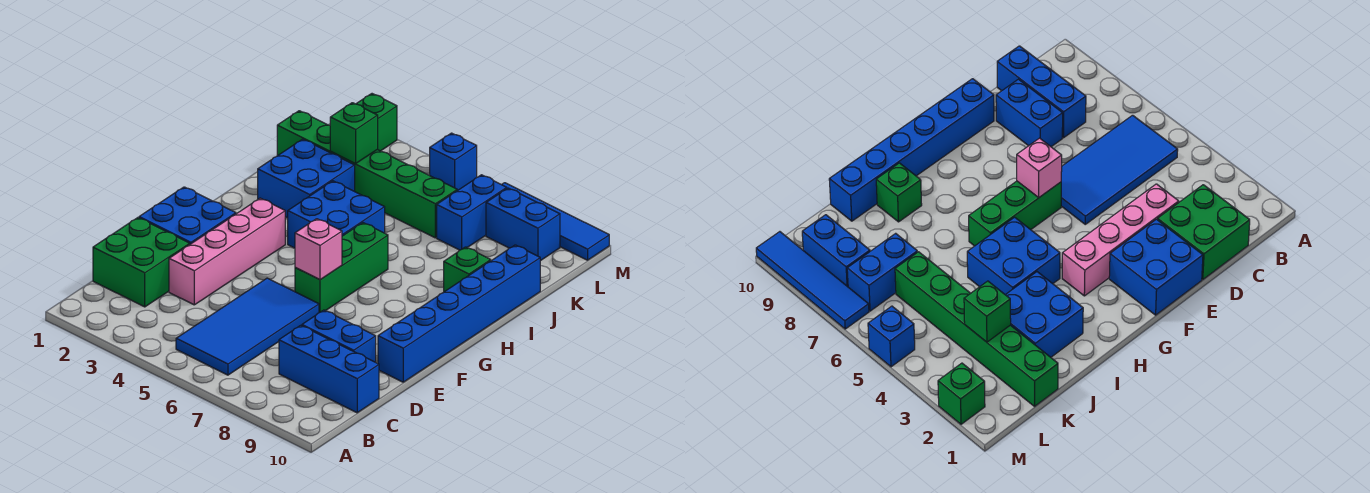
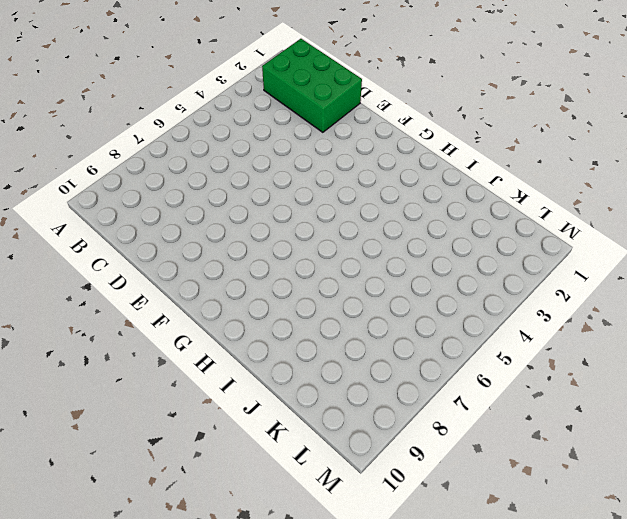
green 2x3 brick [262,39,362,132] -> green 2x2 brick [93,218,190,307]
none -> blue 2x4 tile [176,278,319,375]
none -> blue 1x3 brick [279,325,379,413]
none -> pink 1x4 brick [169,198,285,305]

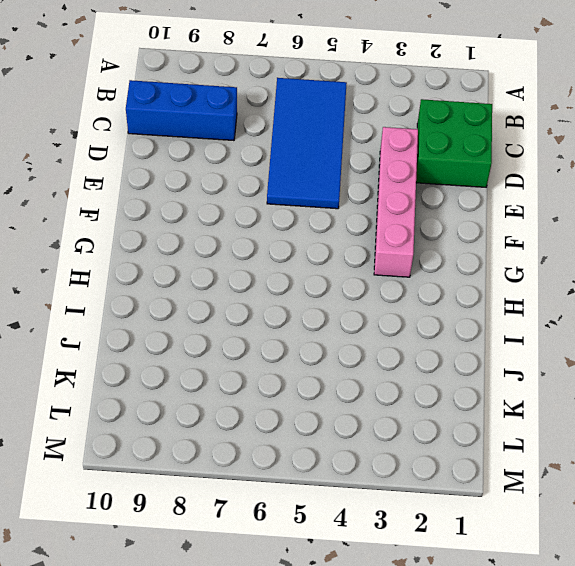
none -> blue 1x2 brick [302,310,376,362]
none -> blue 2x2 brick [139,187,236,244]
none -> blue 1x6 brick [378,245,540,382]

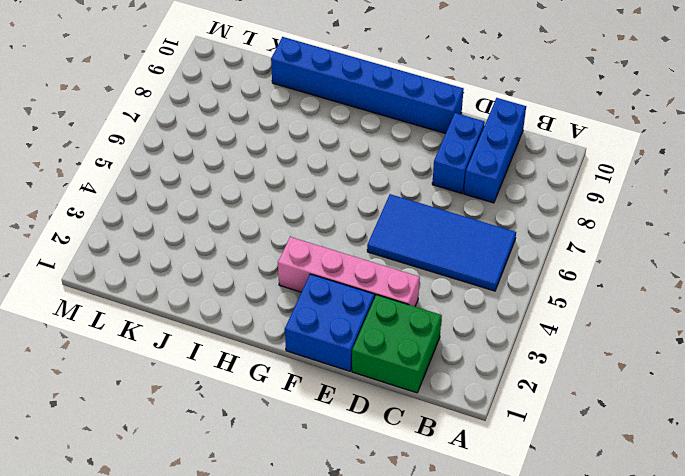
none -> green 1x3 brick [295,223,388,313]
none -> blue 2x2 brick [288,181,385,248]
none -> blue 2x2 brick [258,139,355,218]

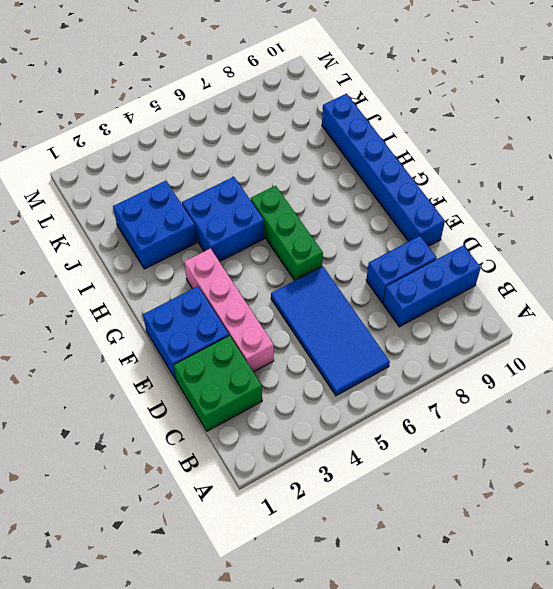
none -> green 1x1 brick [444,247,491,292]
none -> green 1x6 brick [277,111,457,238]
none -> blue 1x2 brick [437,175,507,250]

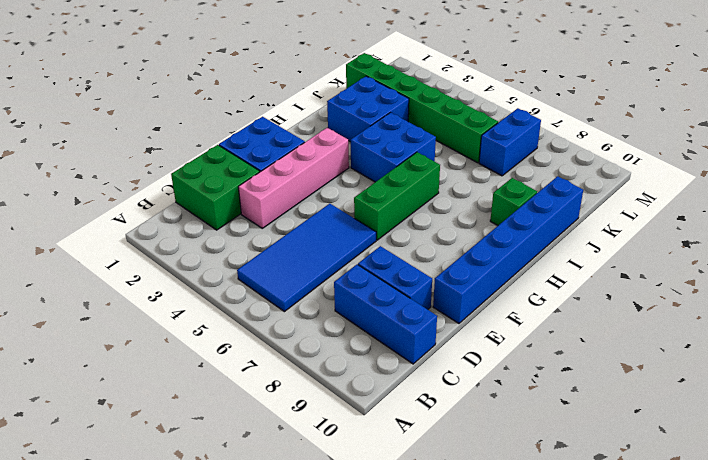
none -> blue 1x2 brick [486,188,560,261]
none -> green 1x1 brick [356,94,397,151]
none -> blue 1x1 brick [430,133,477,191]

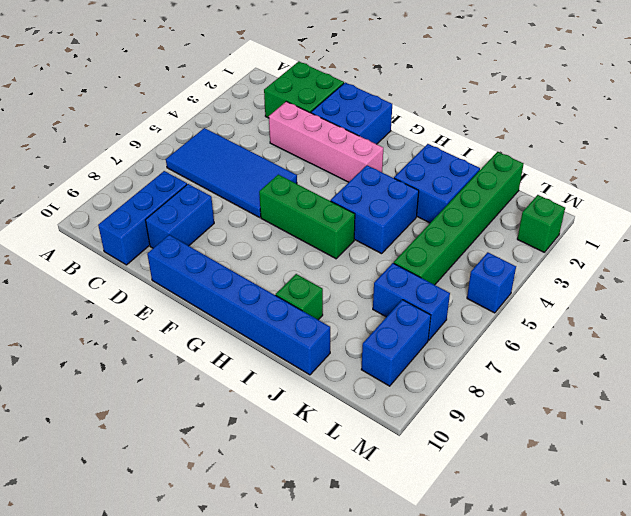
none -> blue 1x4 tile [502,183,609,260]
none -> pink 1x1 brick [295,219,342,280]
none -> green 1x1 brick [330,103,378,164]

